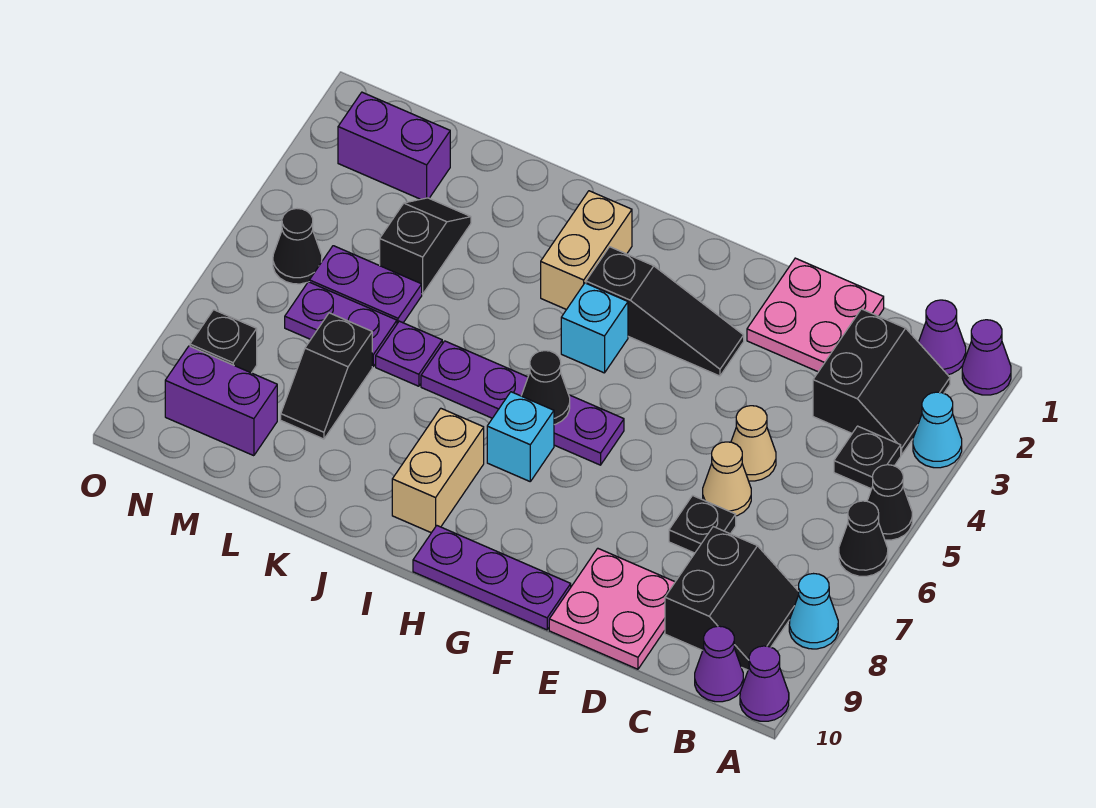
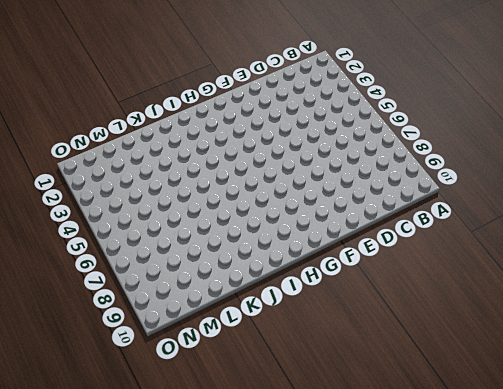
none -> purple 1x1 cone [962,320,1011,395]
none -> cyan 1x1 cone [913,392,962,468]
none -> black 1x1 cone [867,465,912,540]
none -> black 1x1 cone [839,501,888,576]

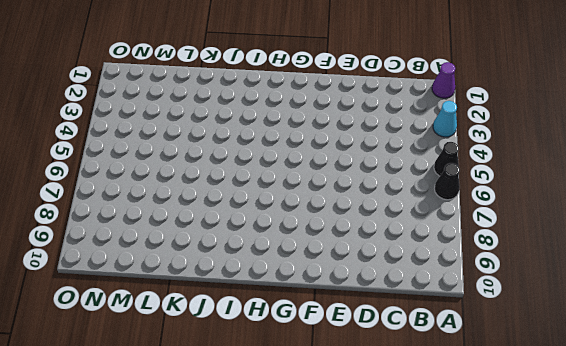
none -> cyan 1x1 cone [789,574,838,649]
none -> purple 1x1 cone [740,646,789,721]
none -> purple 1x1 cone [919,300,966,375]
none -> black 2x2 slope [813,309,950,455]

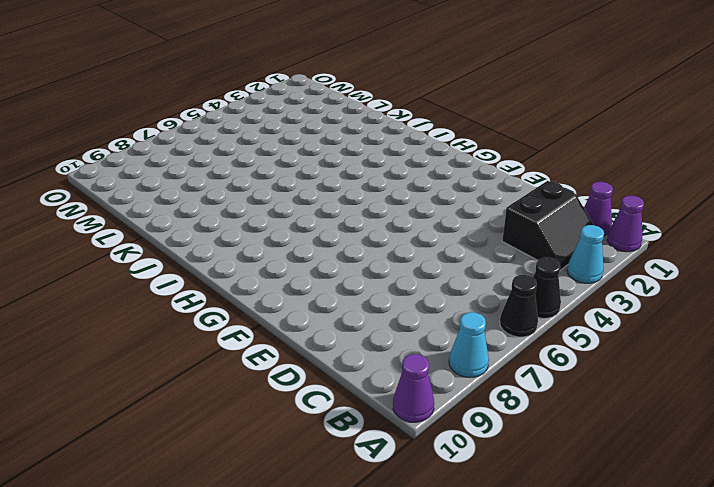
none -> black 1x1 plate [834,426,901,489]
none -> black 2x2 slope [665,527,799,670]
none -> purple 1x1 cone [695,626,743,702]
none -> pink 2x2 plate [747,258,884,372]

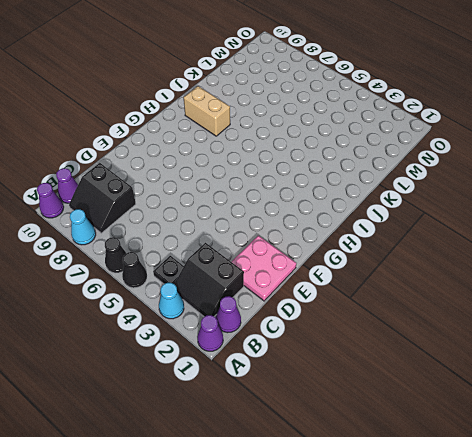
none -> tan 1x1 cone [731,406,776,481]
none -> tan 1x1 cone [703,442,751,516]
none -> black 1x1 plate [669,496,736,553]
none -> pink 2x2 plate [549,548,675,669]

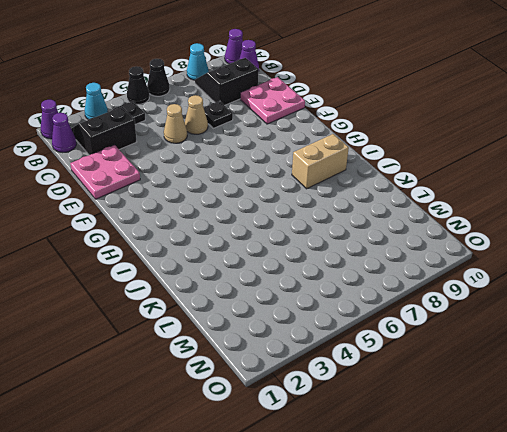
none -> black 1x3 slope [586,247,744,376]
none -> purple 1x3 plate [413,526,571,630]
none -> purple 1x4 plate [421,341,624,465]
none -> cyan 1x1 brick [561,283,628,373]

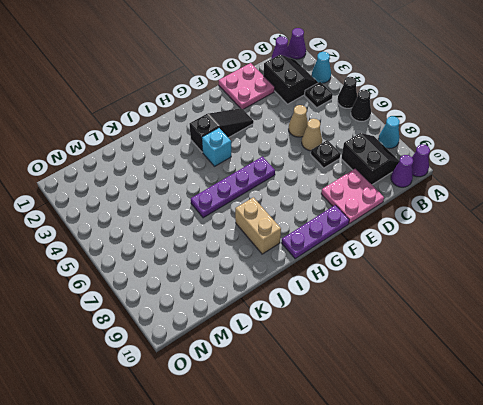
none -> cyan 1x1 brick [487,392,554,481]
none -> tan 1x2 brick [541,191,632,310]
none -> purple 1x1 plate [376,321,442,386]
none -> black 1x2 slope [380,198,471,294]

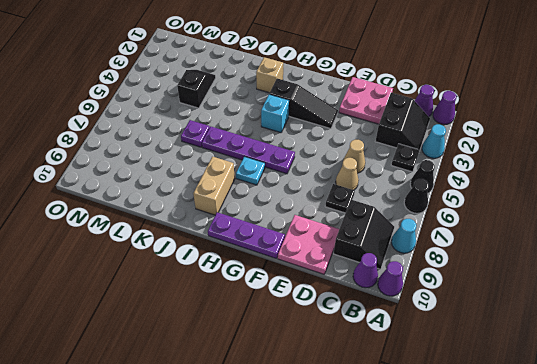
cyan 1x1 plate [236,157,265,185] -> cyan 1x1 brick [487,392,554,481]
tan 1x1 brick [256,57,283,93] -> tan 1x2 brick [541,191,632,310]
none -> purple 1x2 plate [309,246,422,323]
none -> purple 1x2 plate [285,282,397,366]
none -> black 1x2 slope [281,313,372,439]
none -> purple 1x2 brick [338,92,450,199]

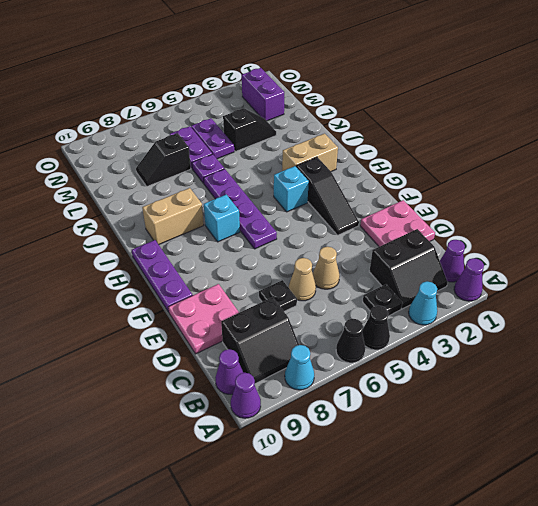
none -> purple 1x2 brick [165,346,277,456]
none -> black 1x1 cone [273,209,322,284]
none -> black 1x1 brick [190,310,257,373]
none -> black 1x1 cone [521,351,570,425]

